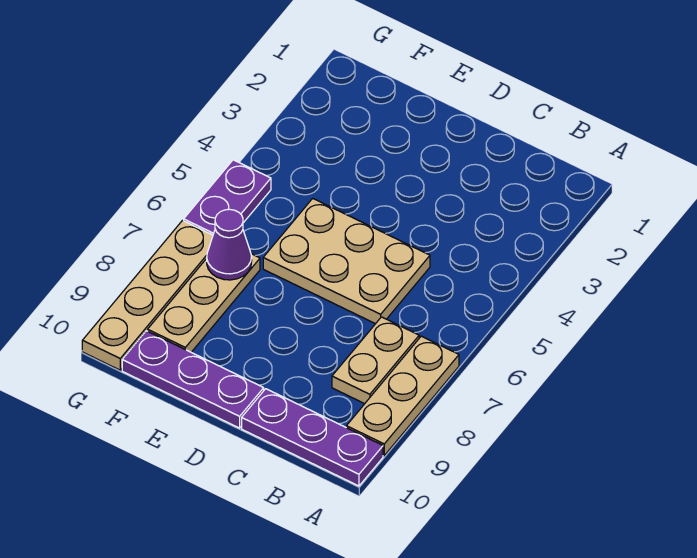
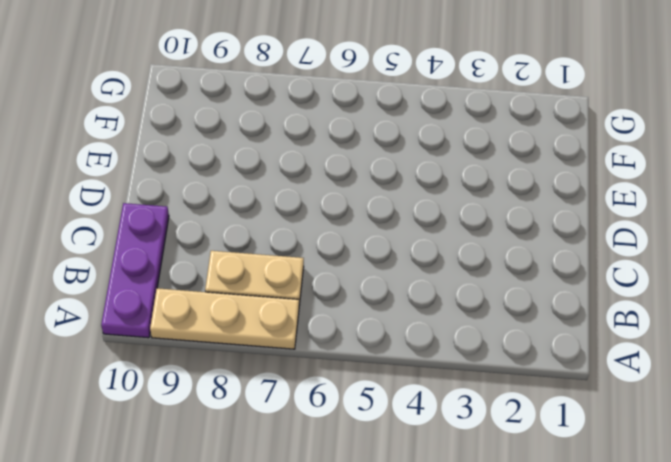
none -> tan 2x3 plate [263,198,430,324]
none -> purple 1x3 plate [122,331,264,428]

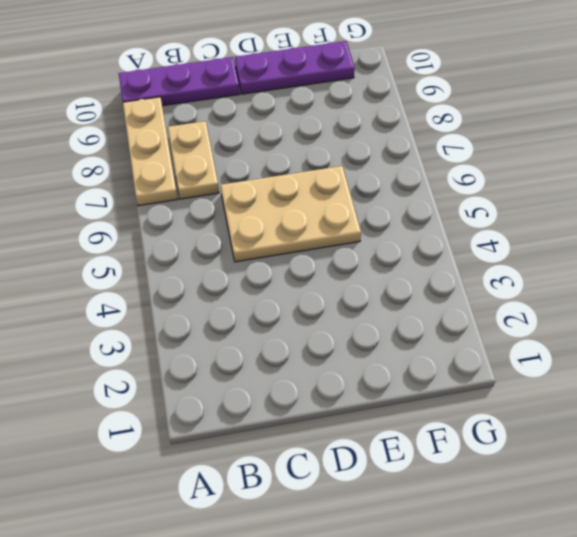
none -> tan 1x3 plate [148,254,260,352]
none -> purple 1x2 plate [184,160,271,235]

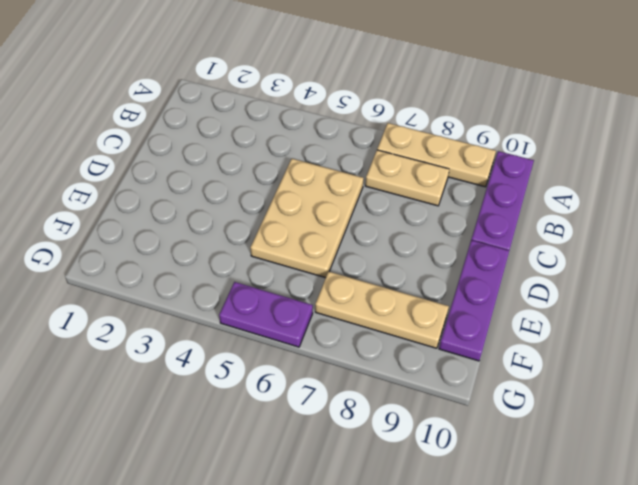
none -> tan 1x4 plate [82,221,213,370]
none -> purple 1x1 cone [207,209,252,280]

